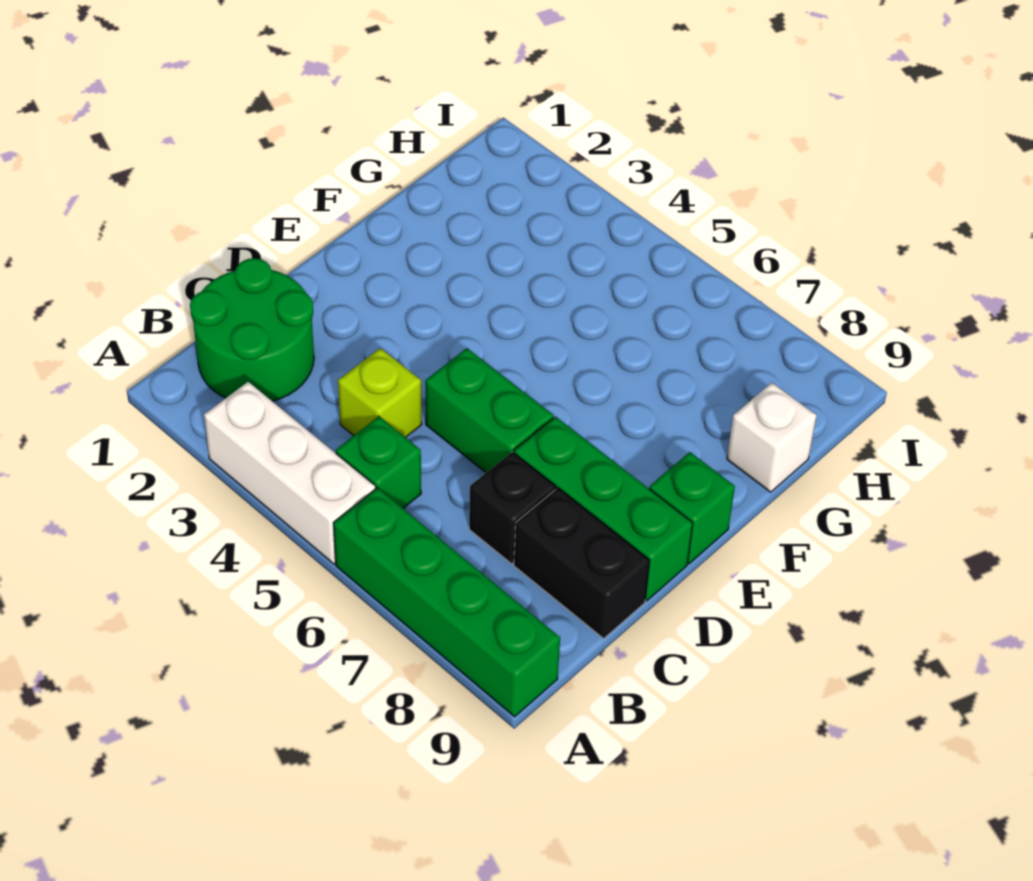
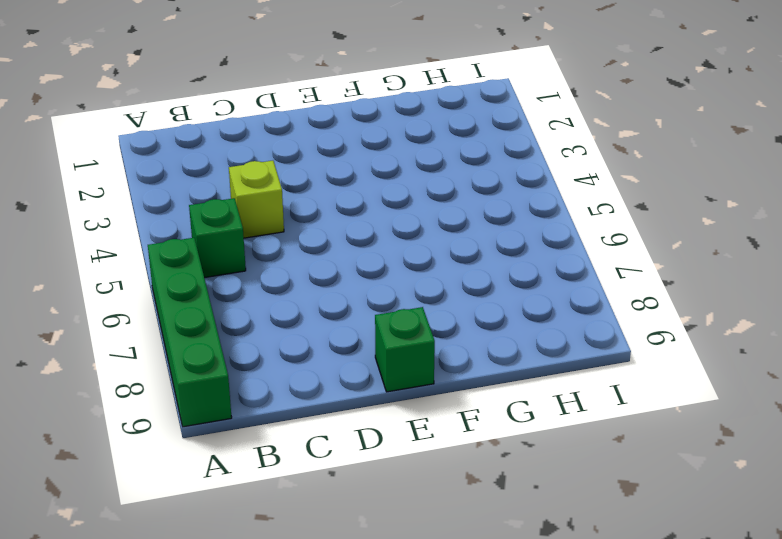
none -> white 1x3 brick [204,382,376,564]
none -> green 2x2 round brick [190,258,314,401]

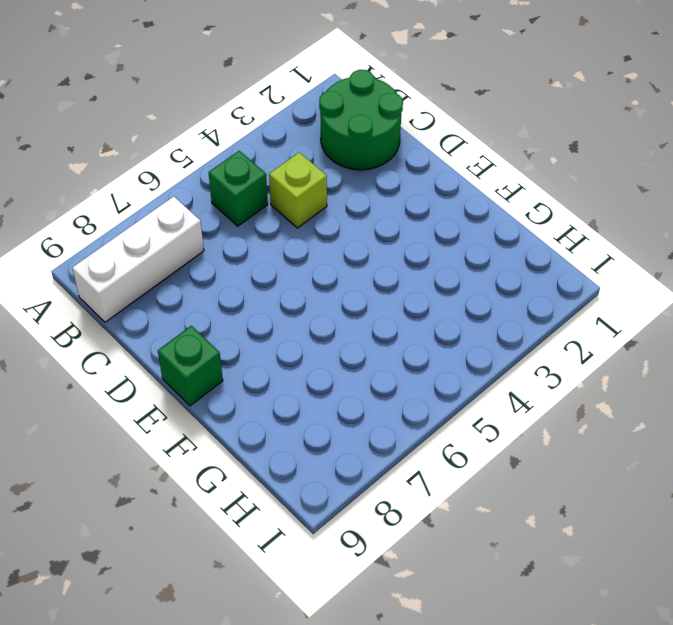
white 1x3 brick [72,196,204,322] -> white 1x3 brick moved to [204,382,376,564]
none -> green 1x4 brick [333,488,560,717]
none -> black 1x1 brick [469,452,556,564]

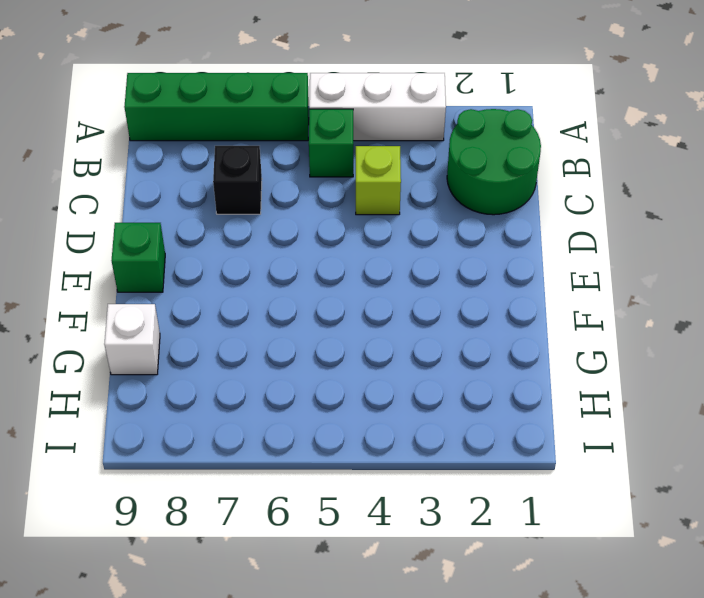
none -> black 1x2 brick [514,488,650,638]
none -> green 1x2 brick [425,348,553,472]

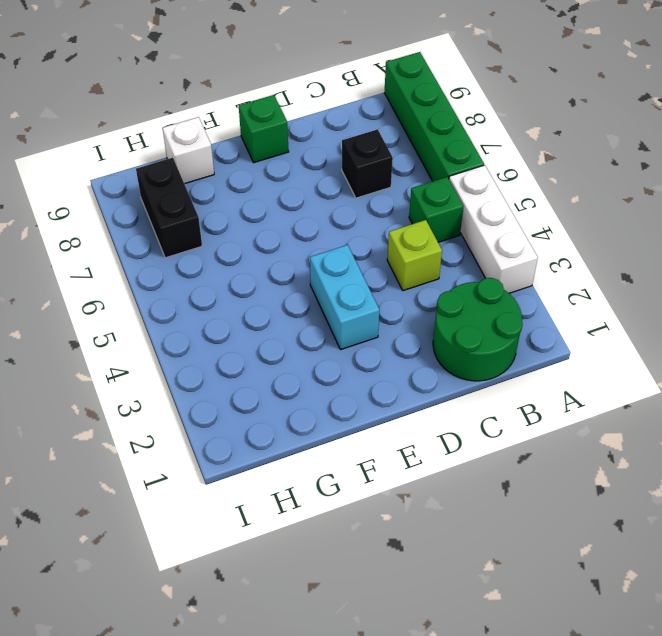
cyan 1x2 brick [310,245,379,350] -> none
black 1x2 brick [136,158,202,258] -> black 1x2 brick moved to [514,488,650,638]
none -> green 1x2 brick [425,348,553,472]
none -> green 1x3 brick [514,417,693,601]

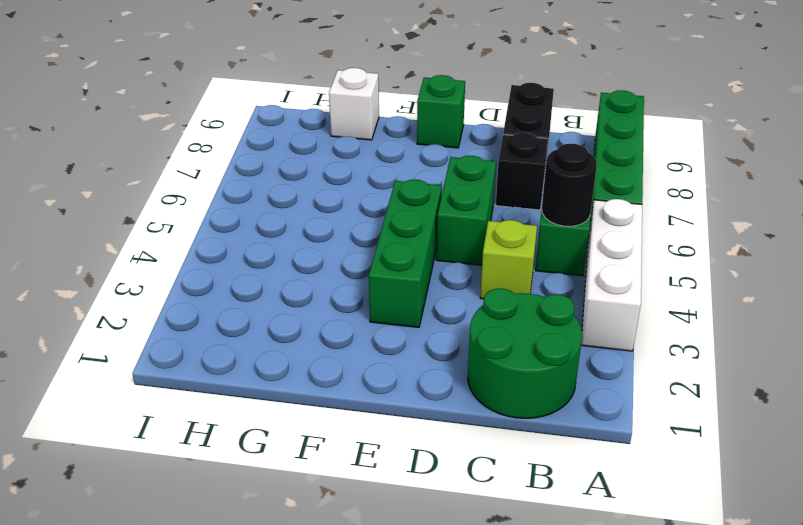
black 1x1 round brick [542,144,597,226] -> none
green 1x3 brick [369,180,442,328] -> green 1x3 brick moved to [514,417,693,601]

